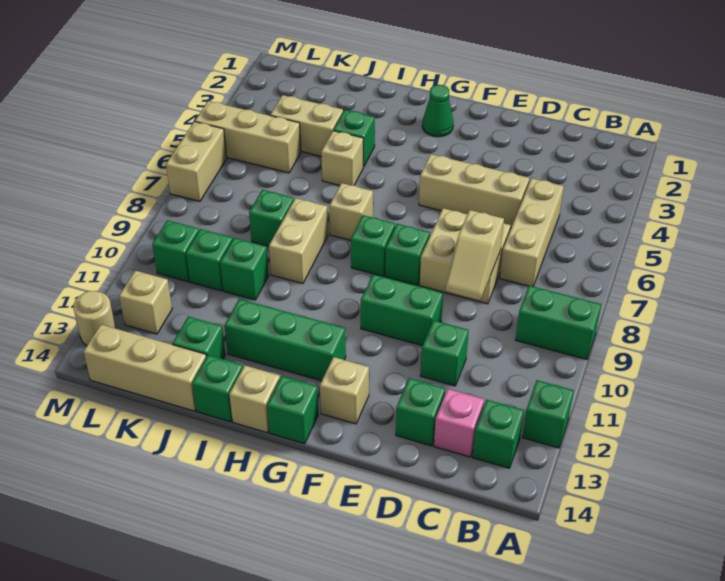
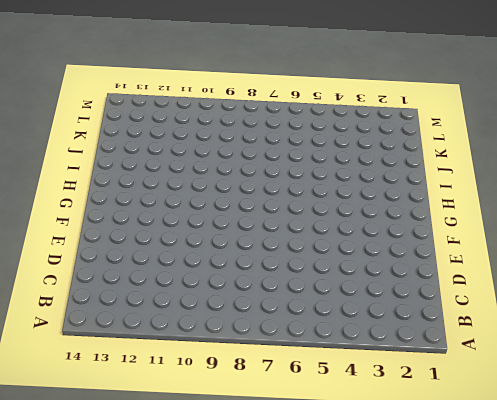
none -> green 1x2 brick [516,286,601,360]
none -> green 1x1 brick [522,380,574,448]
none -> green 1x1 brick [472,400,524,468]
none -> tan 1x3 brick [500,178,564,286]

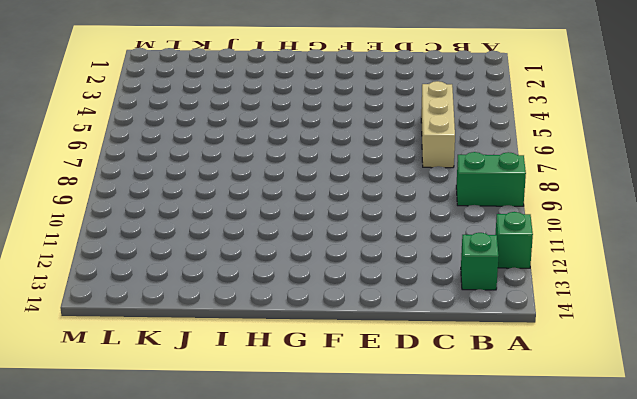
none -> pink 1x1 brick [434,389,484,457]
none -> tan 1x3 brick [419,154,529,228]
none -> tan 2x2 brick [420,208,511,304]
none -> green 1x1 brick [420,320,469,386]

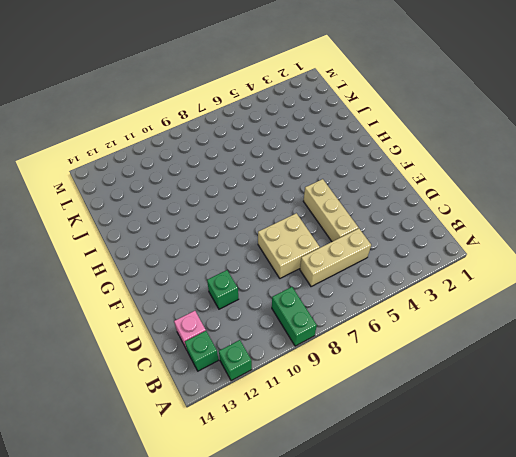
none -> green 1x1 brick [396,378,445,446]
none -> green 1x2 brick [361,274,443,346]
none -> green 1x1 brick [385,224,430,285]
none -> tan 1x1 brick [320,357,369,424]

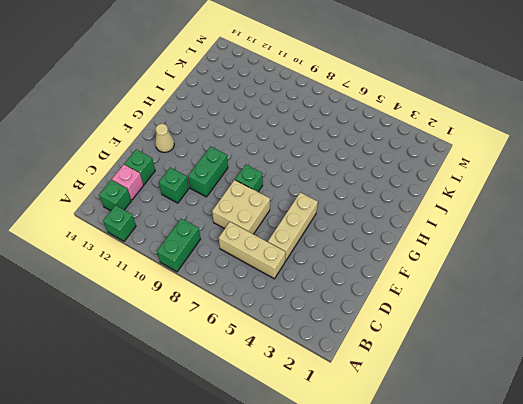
tan 1x1 cone [155,124,174,152] -> tan 1x1 brick [320,357,369,424]
none -> green 1x1 cone [422,85,453,137]
none -> green 1x1 brick [351,215,395,276]
none -> green 1x3 brick [225,299,346,381]
none -> green 1x1 brick [267,376,318,444]

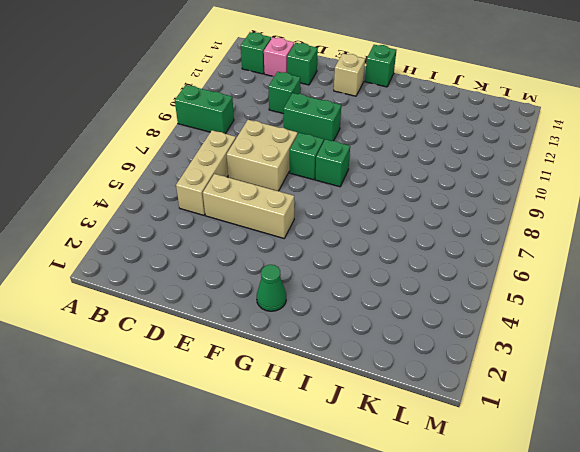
none -> green 1x1 brick [522,380,574,448]
none -> green 1x3 brick [225,299,346,381]
none -> tan 1x1 brick [329,183,373,240]
none -> tan 1x1 brick [229,365,280,433]

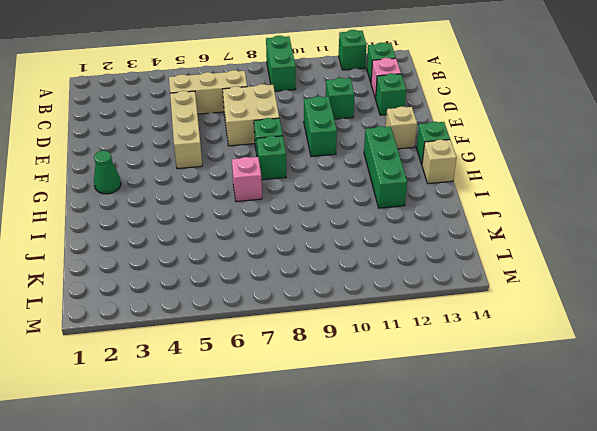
pink 1x1 brick [232,157,262,202] -> tan 1x1 brick [329,183,373,240]
none -> green 1x1 brick [333,110,375,167]
none -> tan 1x1 brick [321,131,363,186]
none -> tan 1x2 brick [269,198,328,284]
none -> green 1x1 brick [192,355,243,422]

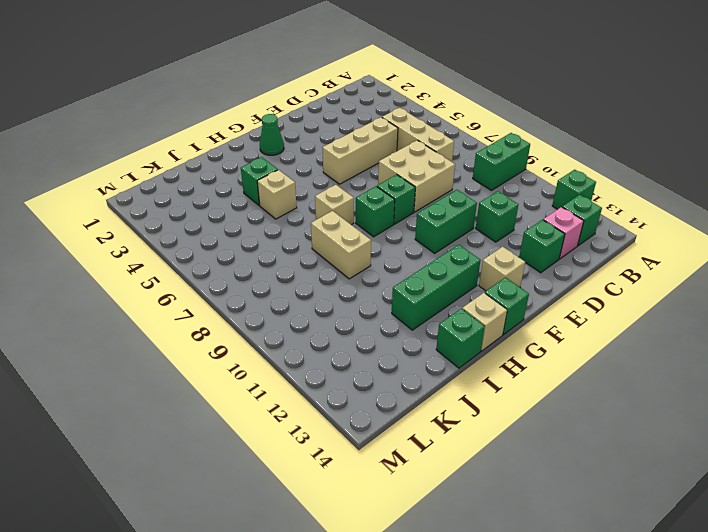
none -> tan 1x2 brick [270,95,343,157]
none -> green 1x1 brick [249,190,294,246]
none -> green 1x1 brick [220,238,269,300]
none -> green 1x1 brick [172,316,225,359]

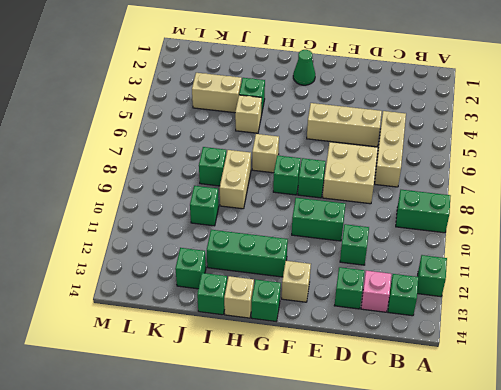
none -> tan 1x3 brick [84,325,206,411]
none -> tan 1x3 brick [195,101,301,173]
none -> green 1x1 brick [186,229,233,291]
none -> green 1x1 brick [152,220,199,282]

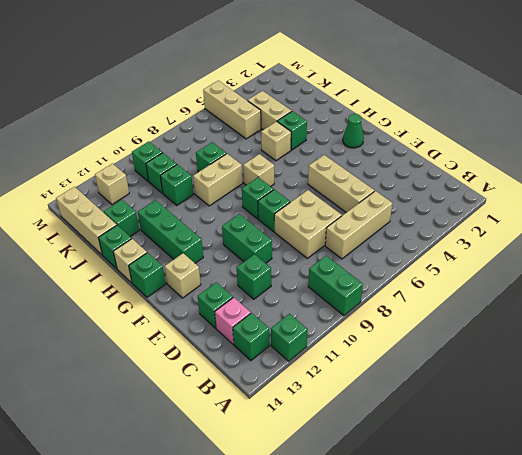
none -> tan 1x2 brick [166,122,227,201]
none -> tan 1x1 round brick [74,291,116,345]
none -> tan 1x2 slope [446,210,504,300]

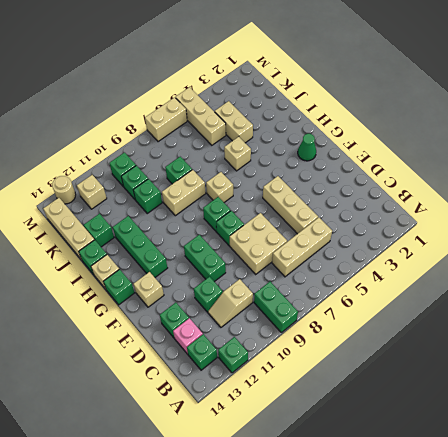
tan 1x2 slope [208,279,253,327] -> tan 1x2 slope moved to [446,210,504,300]
none -> green 1x1 brick [333,110,375,167]

